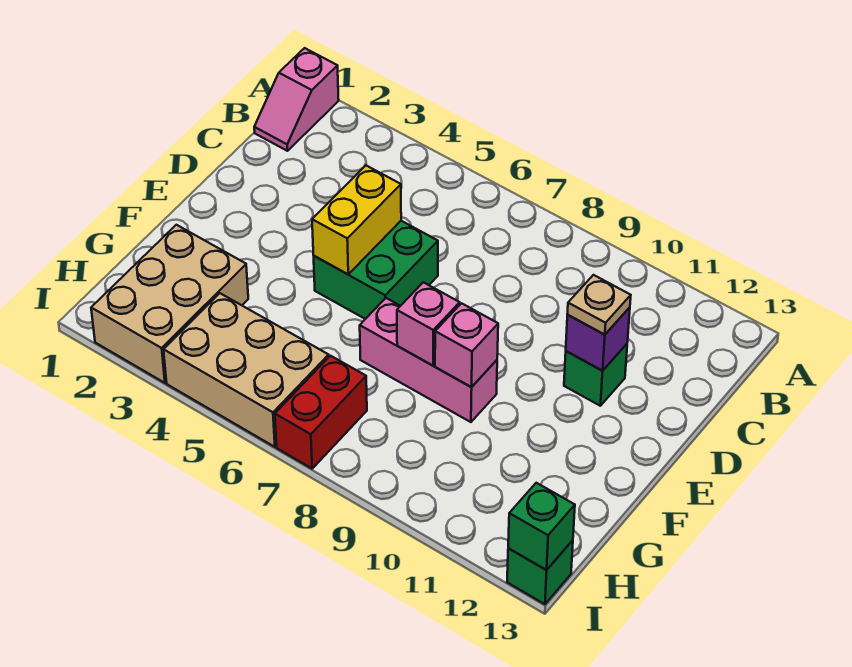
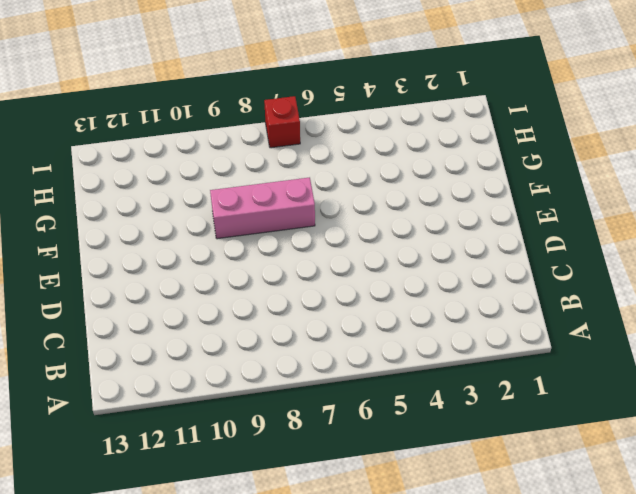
red 1x1 brick [264,96,300,148] -> red 1x2 brick [275,356,367,469]
none -> pink 1x2 slope [254,48,339,151]
none -> green 2x2 brick [314,221,438,319]
none -> green 1x1 brick [564,344,627,406]

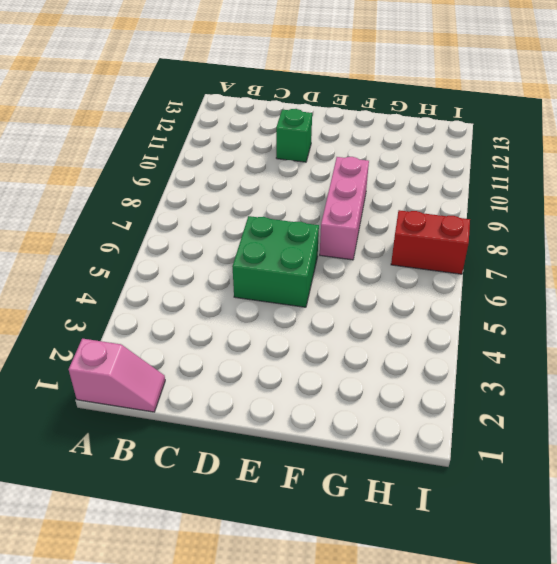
none -> tan 2x3 brick [91,225,248,383]
none -> tan 2x3 brick [164,293,329,447]
none -> green 1x1 brick [507,540,573,604]

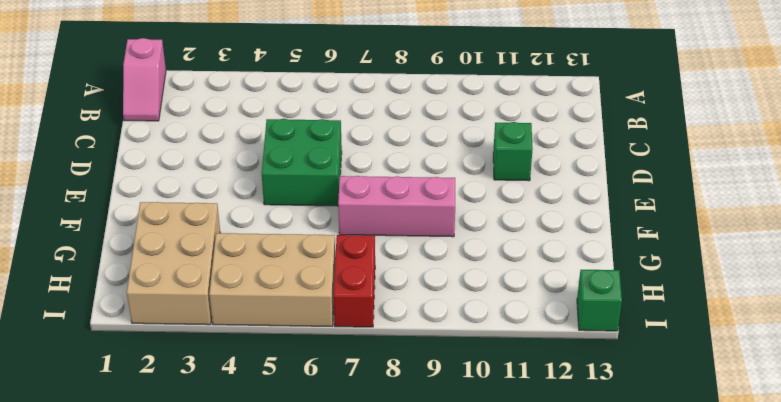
none -> yellow 1x2 brick [312,166,401,274]
none -> purple 1x1 brick [566,307,630,371]
none -> pink 1x1 brick [397,282,460,366]

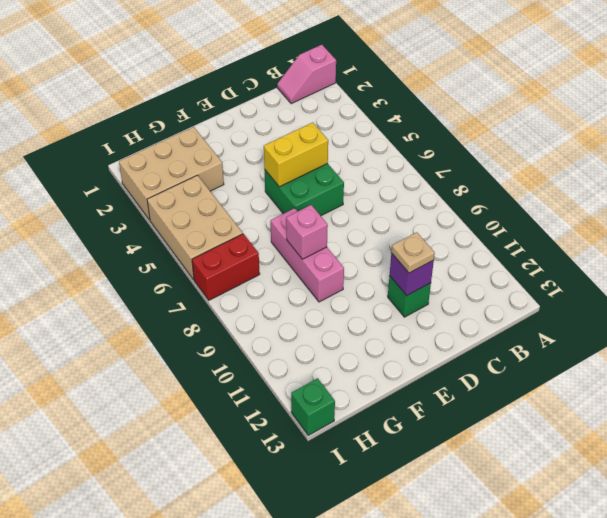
none -> pink 1x1 brick [435,303,498,387]
none -> green 1x1 brick [508,483,575,570]

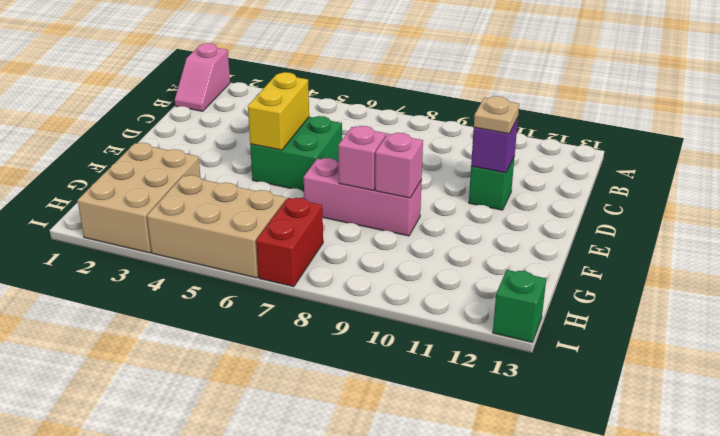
none -> green 1x1 brick [508,483,575,570]

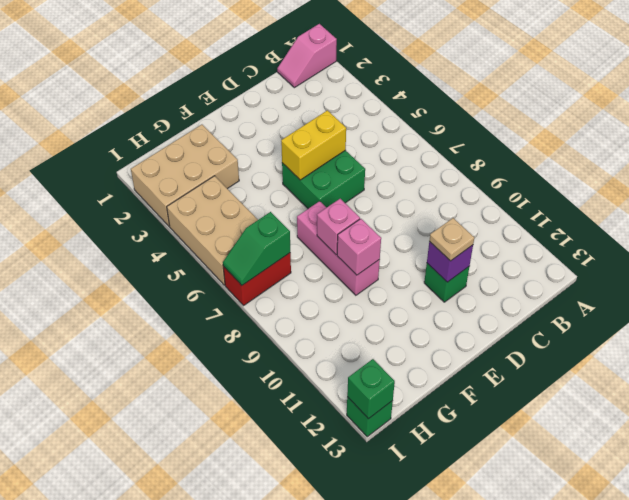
green 1x2 slope [223,212,290,285] -> none

